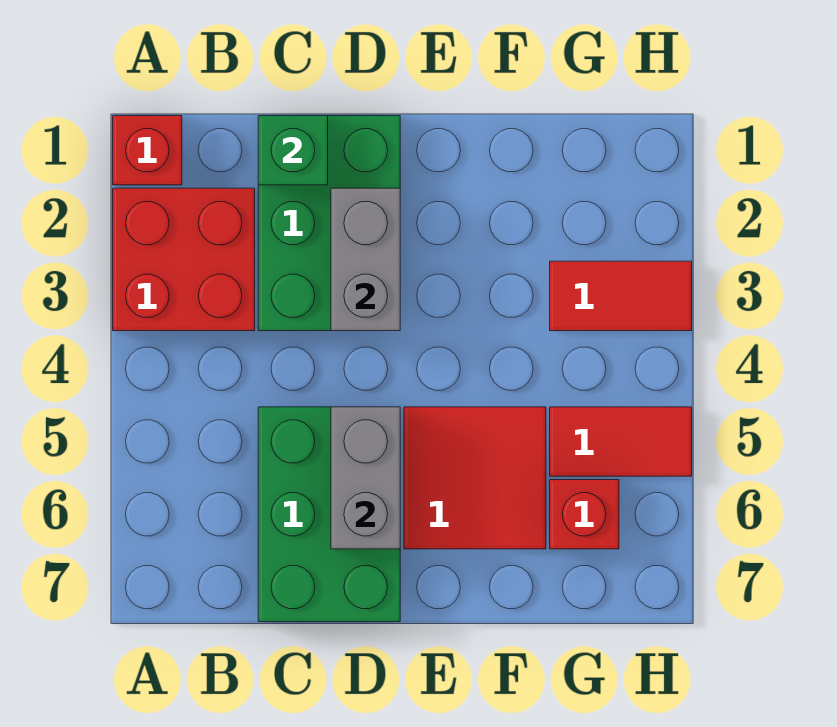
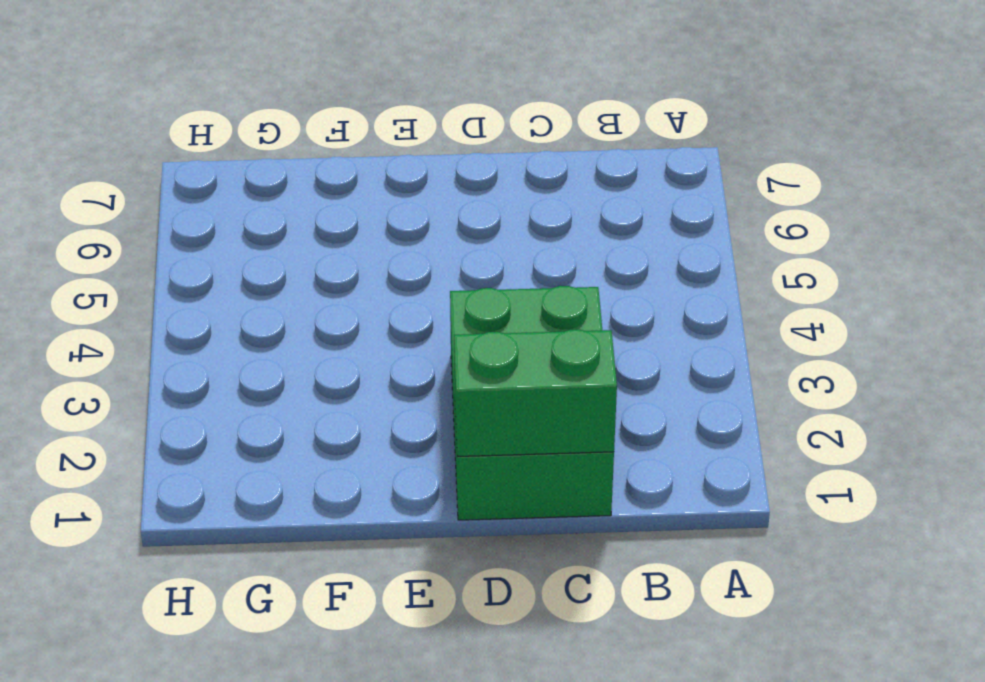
green 1x2 brick [454,329,617,457] -> green 1x1 brick [258,116,328,185]
none -> red 1x1 brick [113,116,182,185]
none -> red 2x2 brick [113,188,255,331]

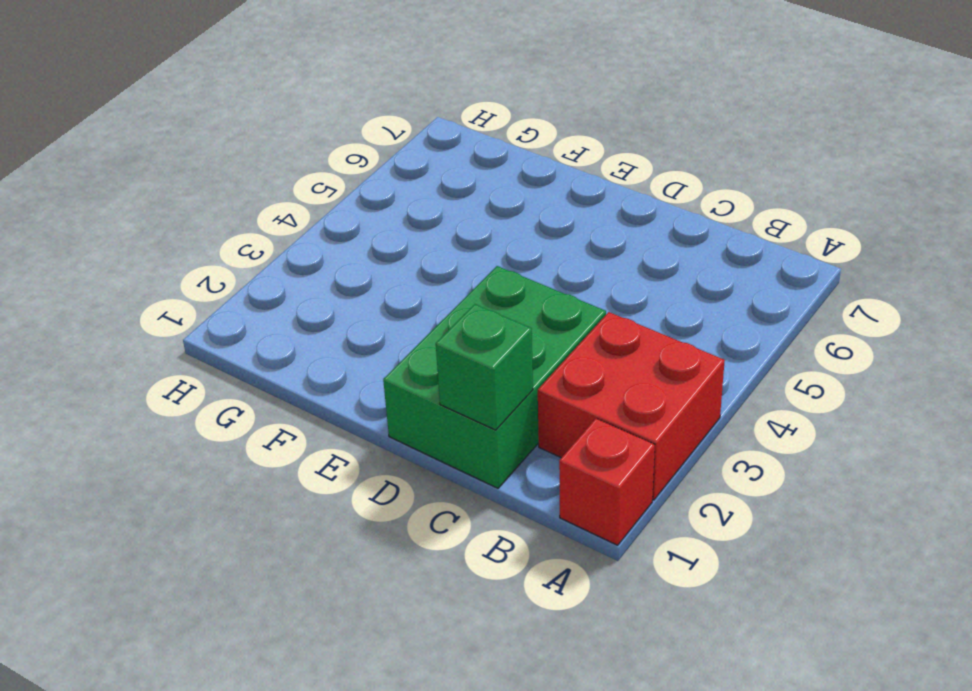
none -> green 2x3 brick [258,407,400,622]
none -> red 2x2 tile [404,407,546,549]

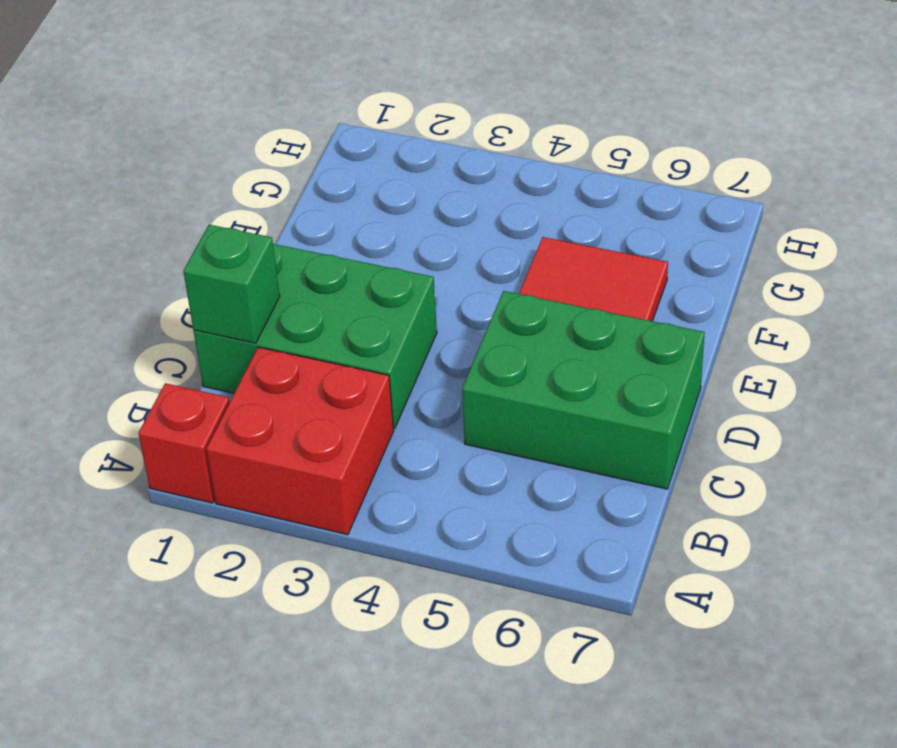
none -> red 1x2 tile [550,261,692,331]
none -> red 1x2 tile [550,407,692,476]

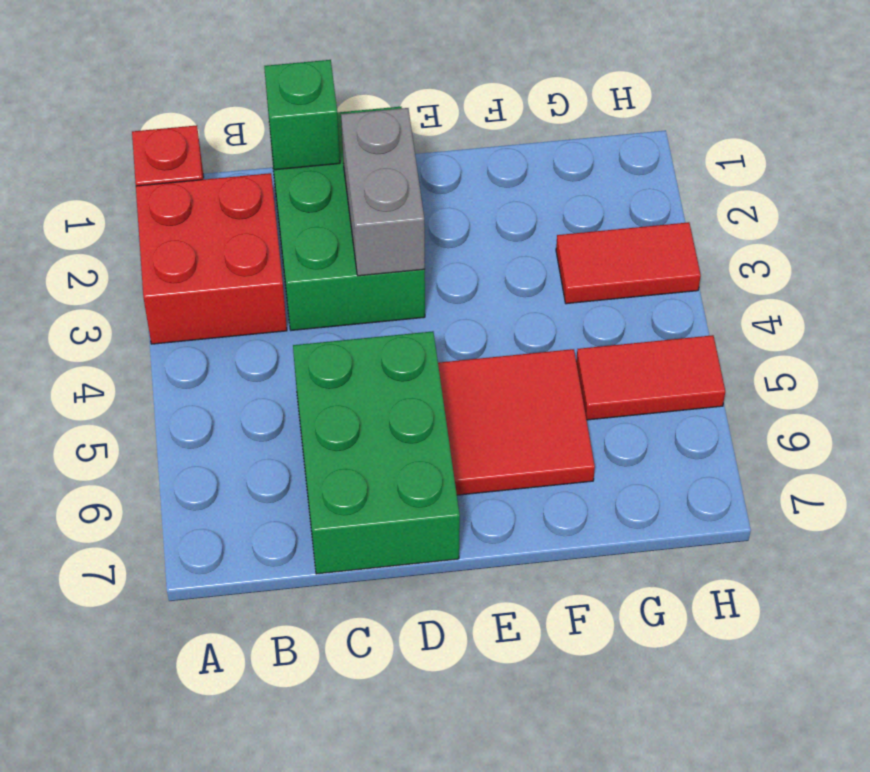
none -> red 1x1 brick [550,480,619,549]
none -> grey 1x2 brick [331,407,400,549]

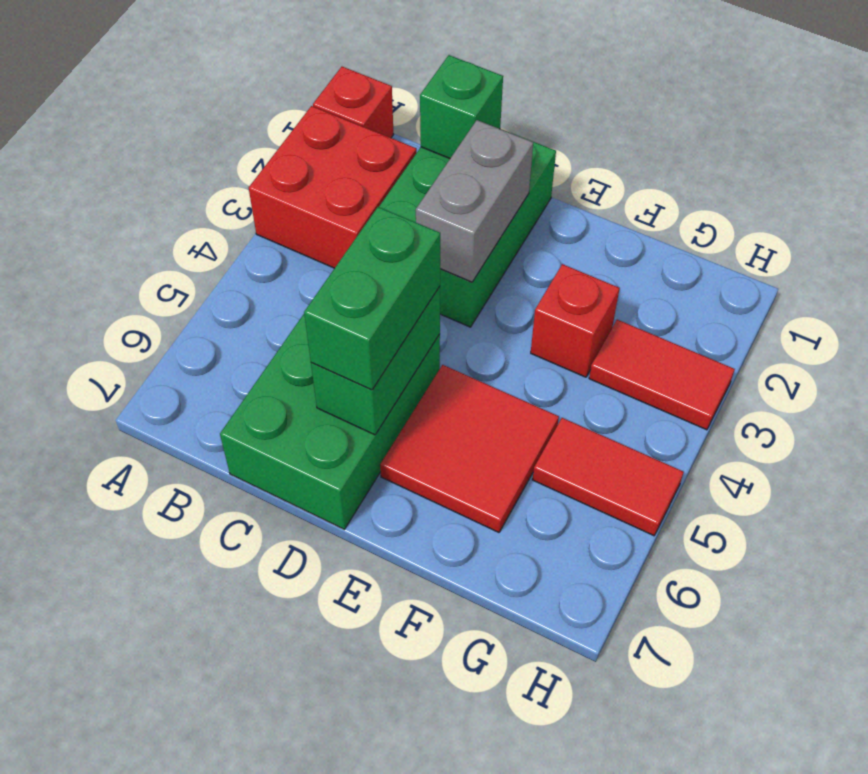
green 1x2 brick [311,287,440,435] -> grey 1x2 brick [331,407,400,549]
green 1x2 brick [304,207,440,390] -> none
red 1x1 brick [531,264,620,377] -> red 1x1 brick moved to [550,480,619,549]

